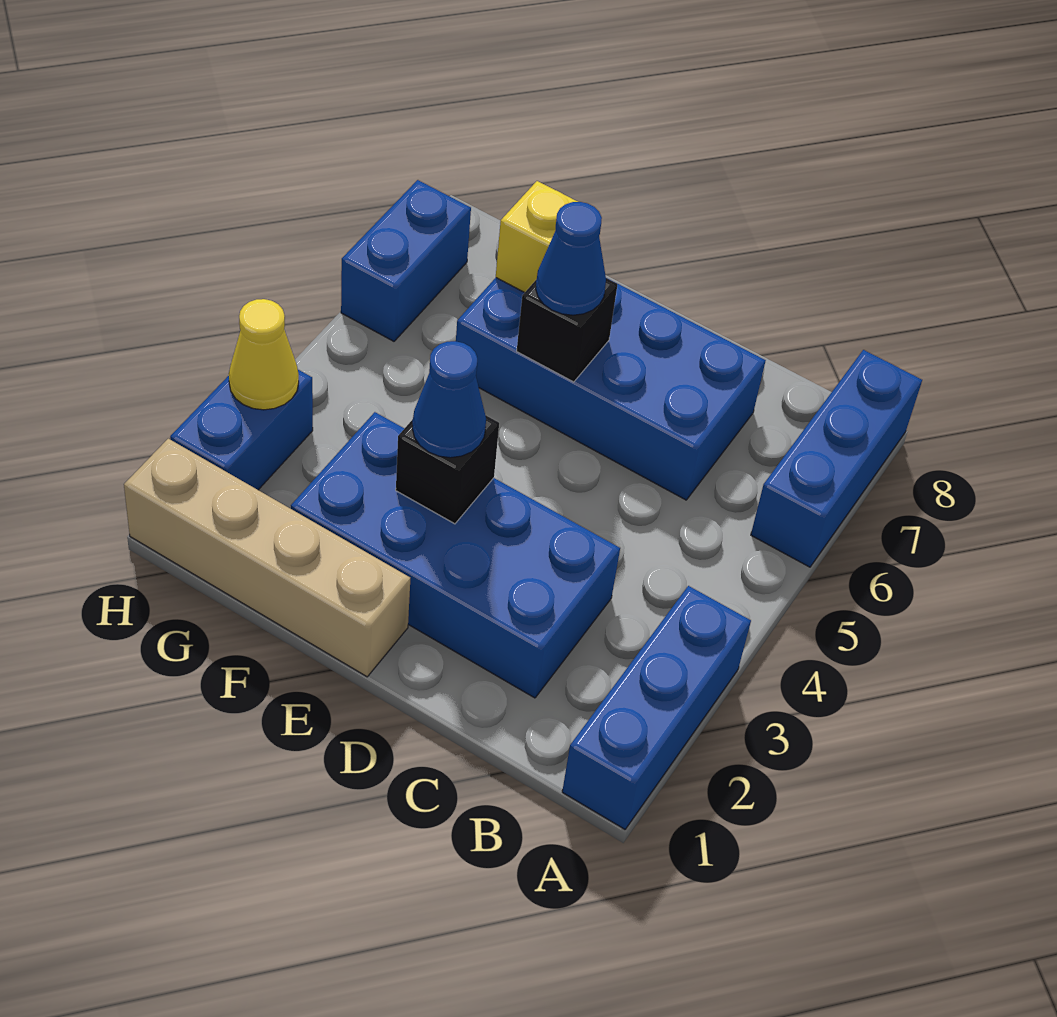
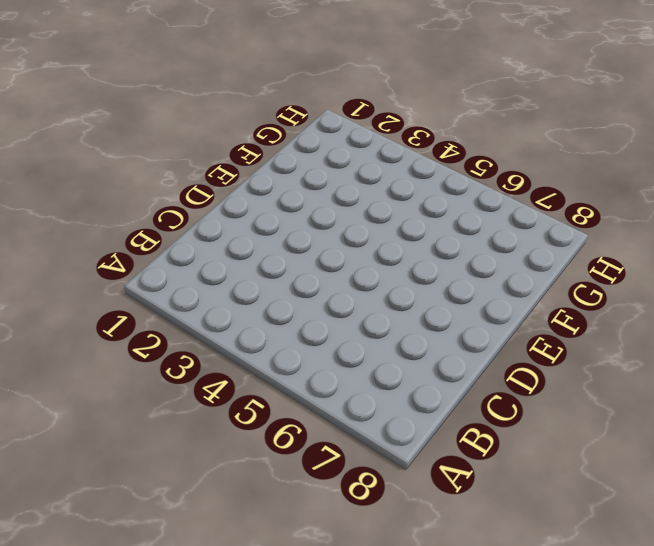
none -> blue 1x3 brick [562,586,751,829]
none -> blue 1x3 brick [751,350,922,567]
none -> blue 2x4 brick [291,412,620,698]

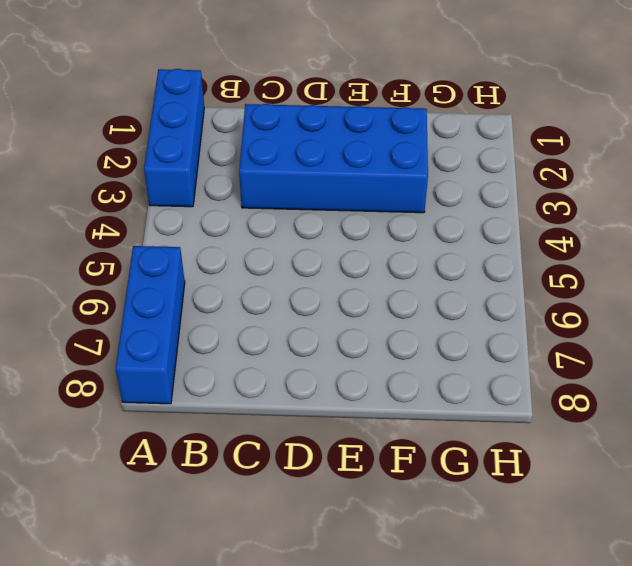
none -> blue 2x4 brick [456,278,766,500]
none -> tan 1x4 brick [124,439,410,677]
none -> blue 1x2 brick [170,370,313,490]

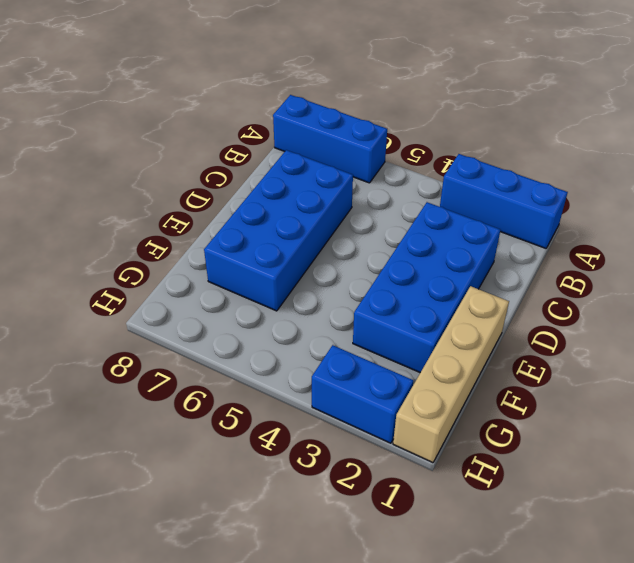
none -> blue 1x2 brick [341,180,471,341]
none -> black 1x1 brick [396,415,499,524]
none -> black 1x1 brick [517,278,618,382]

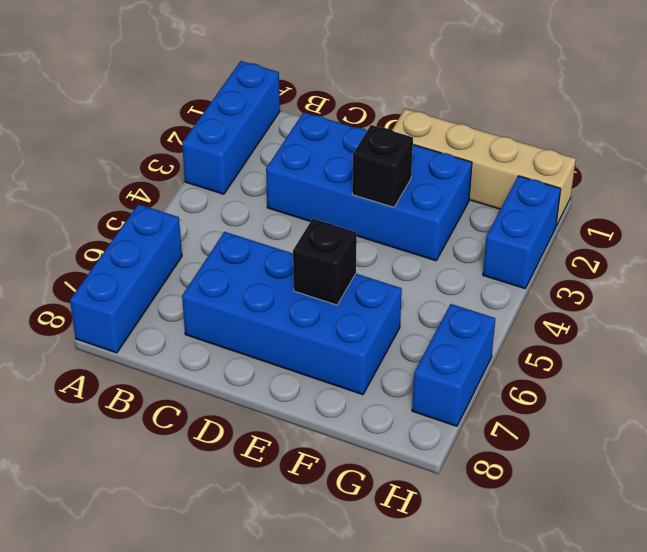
none -> yellow 1x1 brick [496,181,578,293]
none -> yellow 1x1 cone [229,299,299,410]
none -> blue 1x1 cone [412,341,486,458]

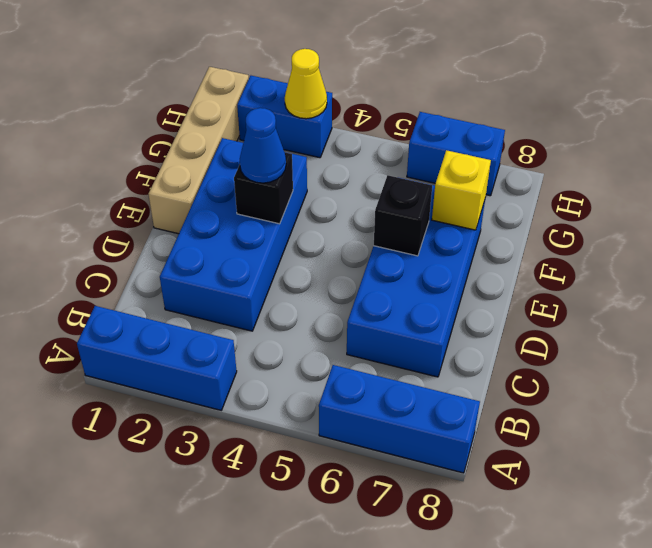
none -> blue 1x1 cone [536,202,606,315]

